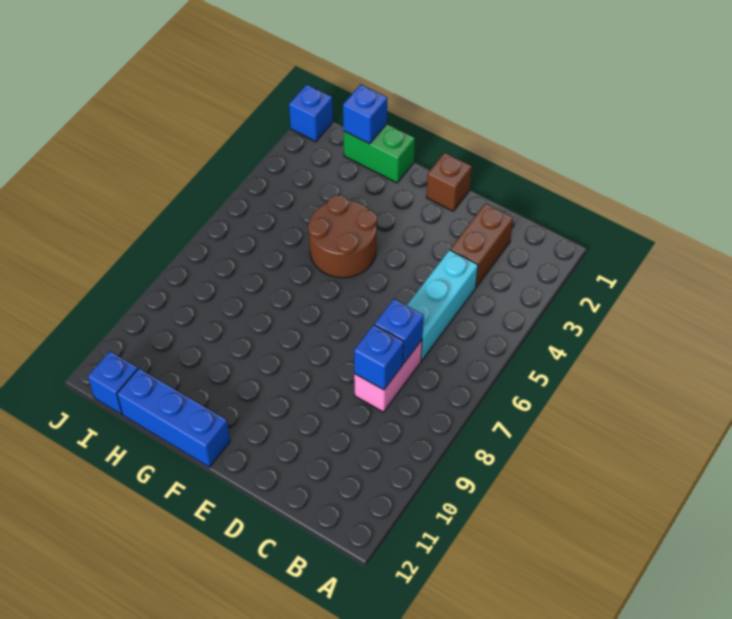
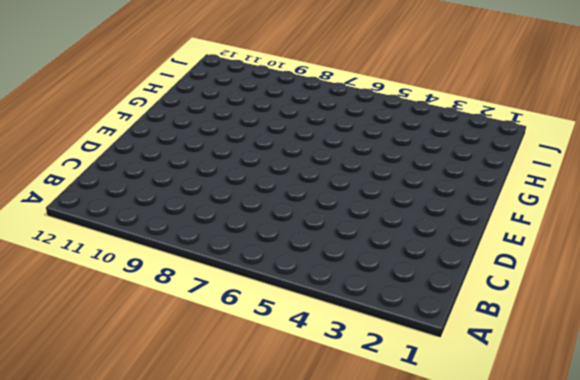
none -> brown 1x2 brick [450,204,513,287]
none -> cyan 1x3 brick [407,250,478,360]
none -> pink 1x2 brick [354,340,422,412]

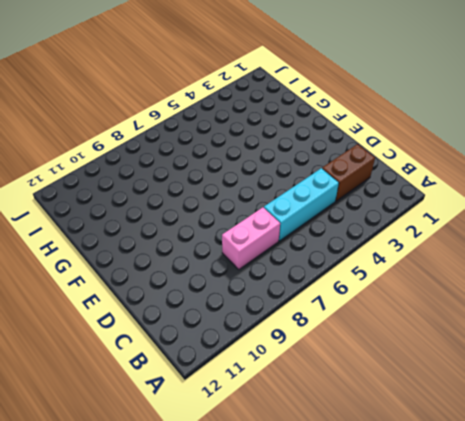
none -> brown 1x1 brick [427,153,472,211]
none -> brown 2x2 round brick [308,195,377,278]
none -> blue 1x3 brick [117,369,230,467]

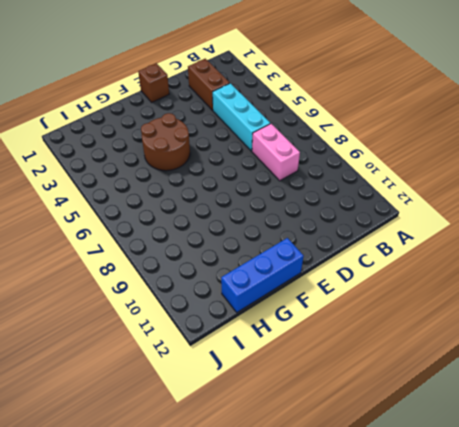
none -> green 1x2 brick [343,124,415,183]
none -> blue 1x1 brick [88,351,138,414]
none -> blue 1x1 brick [289,84,333,142]

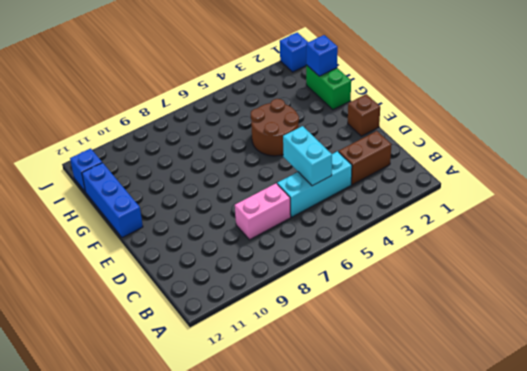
cyan 1x2 brick [283,126,332,186] -> none
none -> blue 1x1 brick [375,299,424,363]
none -> blue 1x1 brick [354,325,404,390]

